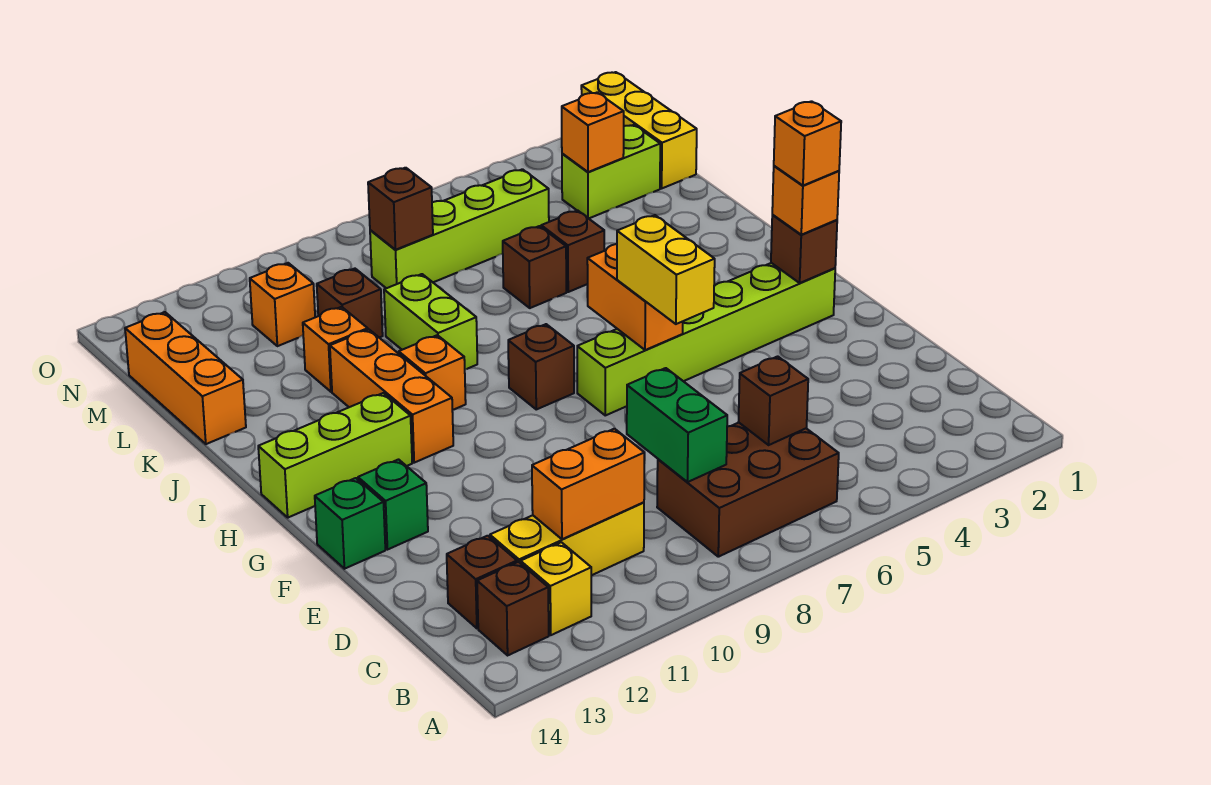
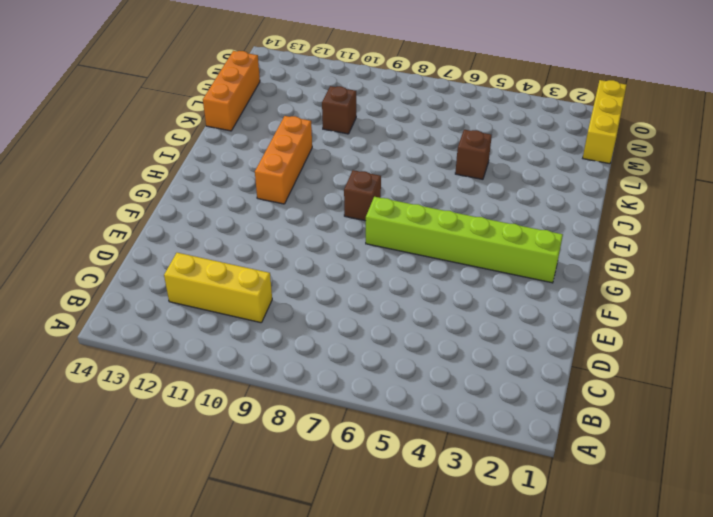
none -> brown 2x3 brick [657,423,839,557]
none -> yellow 1x1 brick [521,542,591,635]
none -> brown 1x1 brick [477,562,549,655]
none -> brown 1x1 brick [447,536,517,628]

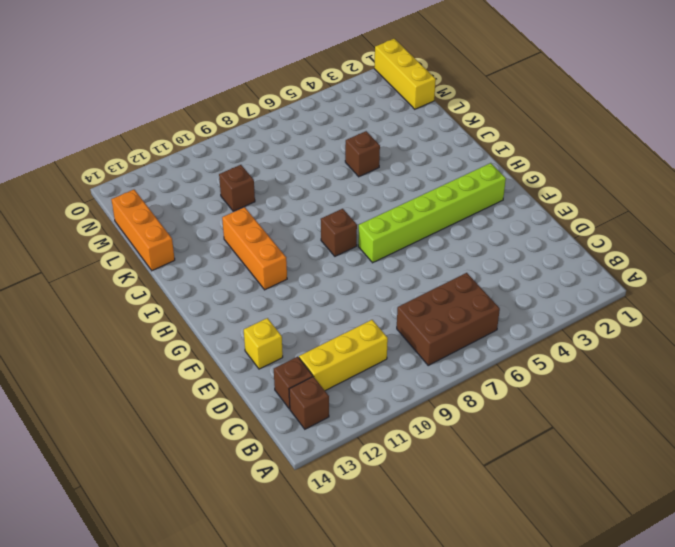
yellow 1x1 brick [244,318,283,369] -> yellow 1x1 brick moved to [521,542,591,635]
none -> green 1x1 brick [358,460,428,549]
none -> green 1x1 brick [315,478,385,569]
none -> lime 1x3 brick [258,393,412,518]
none -> orange 1x1 brick [399,335,466,410]

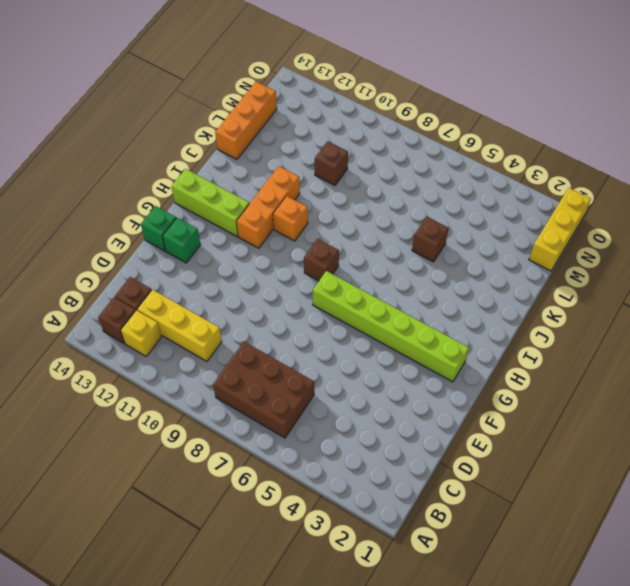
none -> lime 1x2 brick [384,274,477,369]
none -> brown 1x1 brick [503,226,566,308]
none -> orange 1x1 brick [303,307,368,392]
none -> lime 1x2 brick [562,125,660,218]

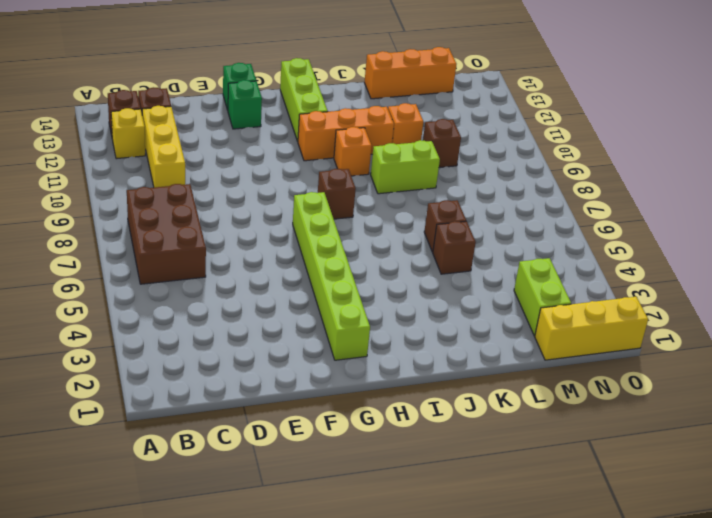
none -> lime 1x4 brick [370,169,549,288]
none -> orange 1x1 brick [250,263,315,346]
none -> brown 1x1 brick [739,356,808,445]
none -> green 1x2 brick [627,368,727,482]

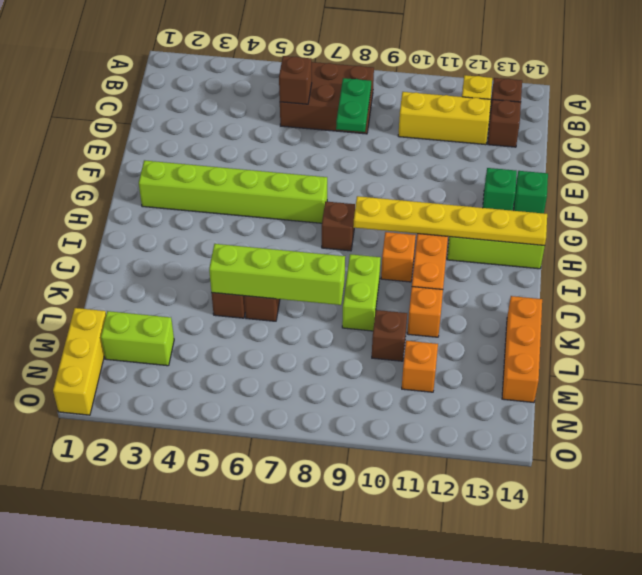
green 1x2 plate [336,78,371,132] -> green 1x2 brick [627,368,727,482]
yellow 1x6 plate [353,196,547,246] -> none
lime 1x4 brick [209,244,345,305] -> lime 1x4 brick moved to [370,169,549,288]
none -> orange 1x2 brick [532,429,644,539]
none -> brown 1x1 brick [771,215,837,283]
none -> orange 1x2 brick [587,244,683,350]
none -> orange 1x1 brick [562,93,624,172]

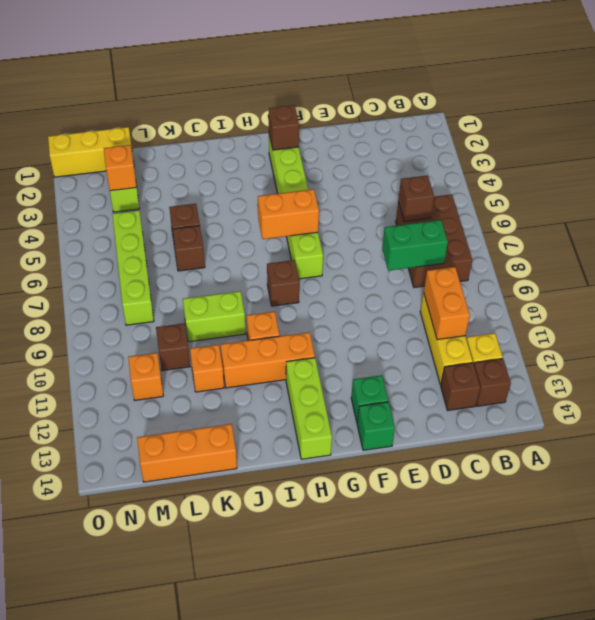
none -> brown 1x1 brick [368,168,433,250]
none -> yellow 1x2 brick [617,215,715,324]
none -> orange 1x1 brick [772,166,839,235]
none -> orange 1x1 brick [774,101,841,186]

